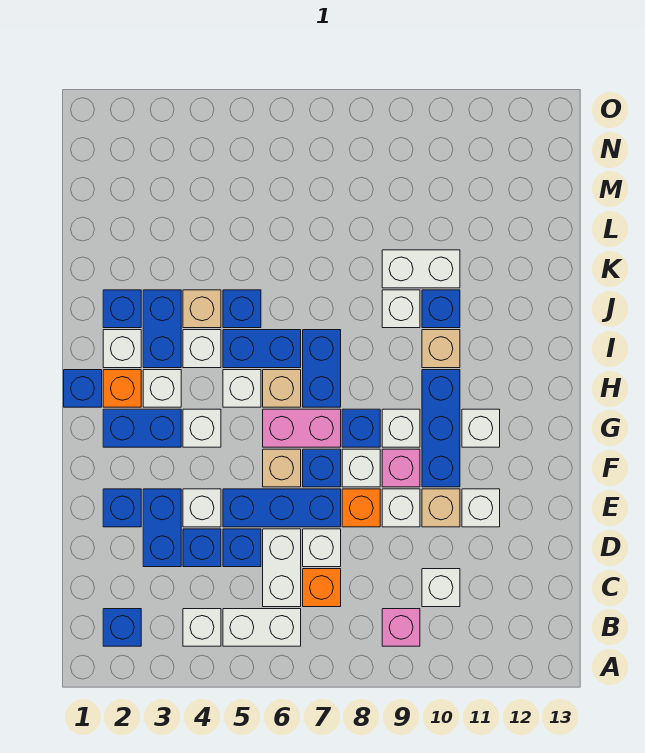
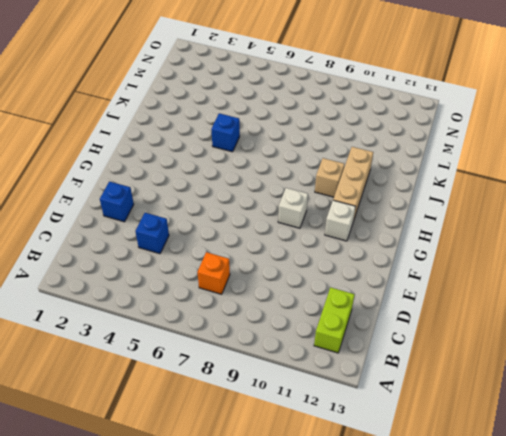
lime 1x2 brick [314,287,355,353] -> none
tan 1x3 brick [333,147,373,221] -> none
none -> blue 1x1 brick [103,609,141,646]
none -> white 1x1 brick [183,609,221,646]
none -> white 1x2 brick [223,609,301,646]
none -> pink 1x1 brick [382,609,420,646]

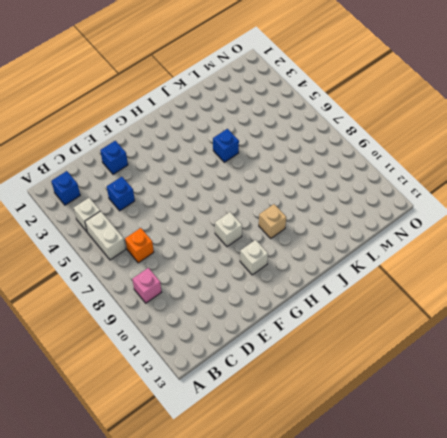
none -> white 1x2 brick [263,529,301,607]
none -> white 1x1 brick [422,569,460,607]
none -> blue 1x2 brick [143,489,181,567]
none -> blue 1x1 brick [223,529,261,567]

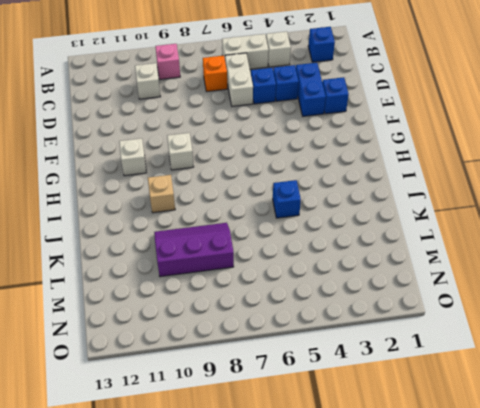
purple 2x3 slope [154,223,234,277] -> white 1x2 brick [382,250,460,288]
none -> white 1x1 brick [303,529,341,567]
none -> white 1x1 brick [183,489,221,527]
none -> blue 1x3 brick [223,489,341,527]
none -> orange 1x1 brick [342,489,380,527]

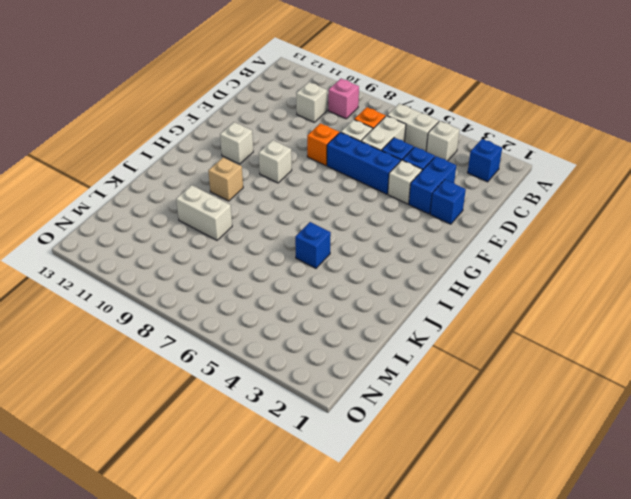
none -> white 1x1 brick [382,489,420,527]
none -> tan 1x1 brick [422,489,460,527]
none -> white 1x1 brick [462,489,500,527]
none -> tan 1x1 brick [263,449,301,487]

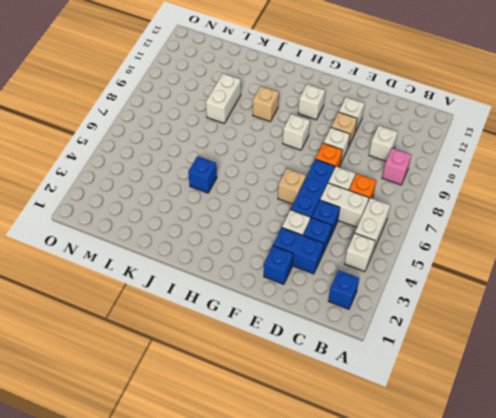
none -> blue 1x1 brick [303,449,341,487]
none -> white 1x1 brick [342,449,380,487]
none -> pink 1x1 brick [382,449,420,487]
none -> blue 1x3 brick [422,370,460,487]

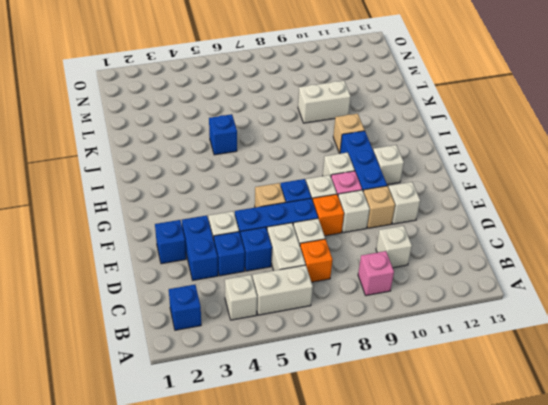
none -> blue 1x2 brick [103,409,181,447]
none -> white 1x1 brick [183,409,221,447]
none -> pink 1x2 brick [263,409,341,447]
none -> blue 1x1 brick [342,409,380,447]

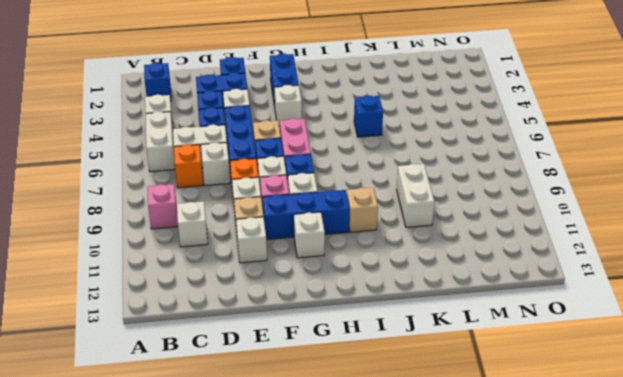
none -> blue 1x1 brick [64,370,102,407]
none -> orange 1x1 brick [103,370,141,407]
none -> white 1x1 brick [143,370,181,407]
none -> white 1x1 brick [223,370,261,407]

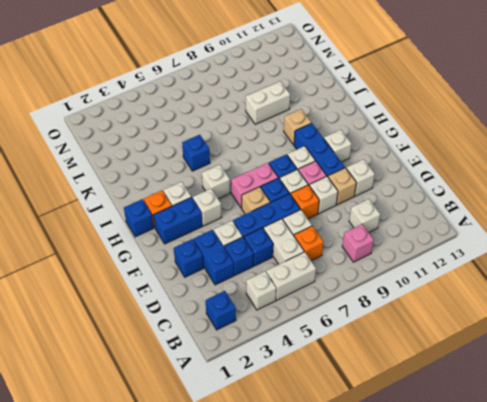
none -> tan 1x1 brick [263,370,301,407]
none -> blue 1x2 brick [303,330,341,407]
none -> white 1x1 brick [103,330,141,368]
none -> blue 1x2 brick [143,290,181,368]

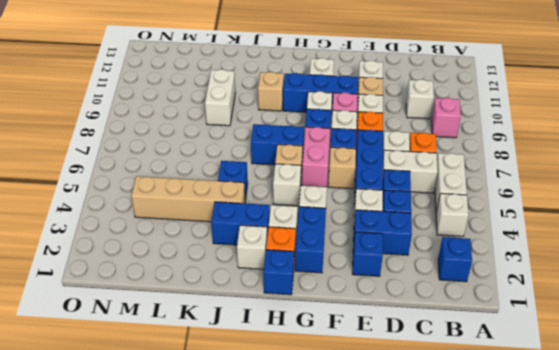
tan 1x4 brick [131,176,245,222] -> tan 1x1 brick [183,290,221,328]
none -> white 1x1 brick [183,330,221,368]
none -> blue 1x2 brick [223,330,301,368]
none -> blue 1x1 brick [103,290,141,328]
none -> white 1x1 brick [382,290,420,328]

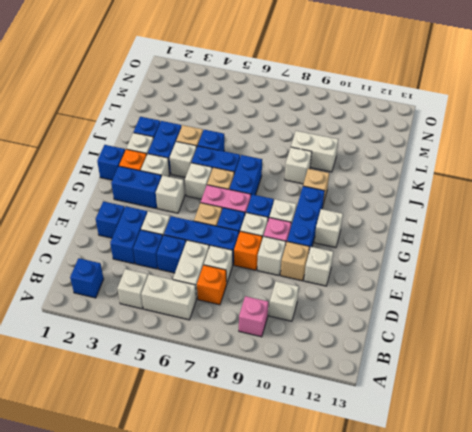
none -> blue 1x1 brick [422,290,460,328]

